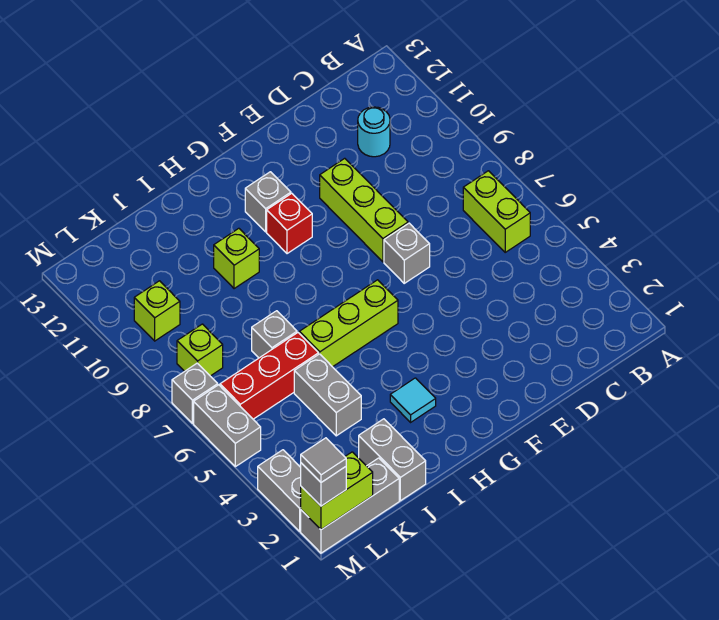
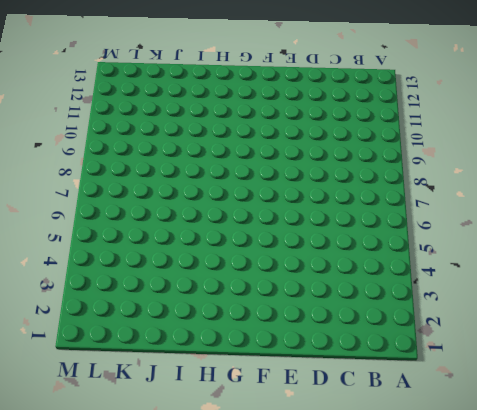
none -> lime 1x2 brick [463,171,530,252]
none -> cyan 1x1 round brick [358,107,390,157]
none -> grey 1x1 brick [384,223,430,283]

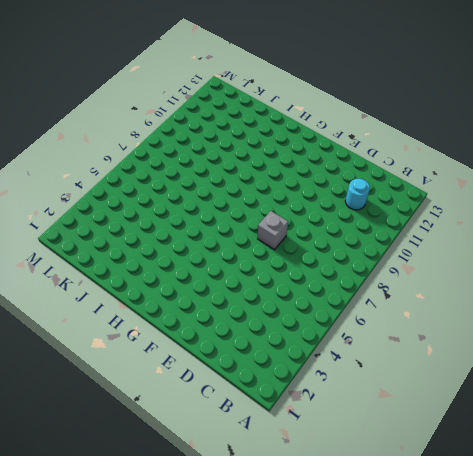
none -> lime 1x2 brick [463,171,530,252]
none -> lime 1x3 brick [320,158,408,262]
none -> lime 1x3 brick [299,280,398,367]

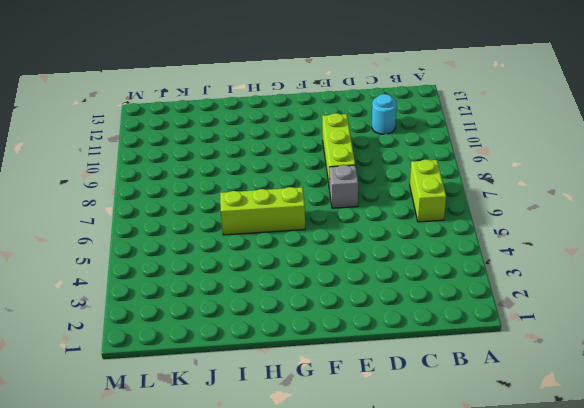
none -> red 1x1 brick [267,193,312,254]
none -> grey 1x1 brick [245,172,291,232]
none -> cyan 1x1 tile [390,378,436,422]

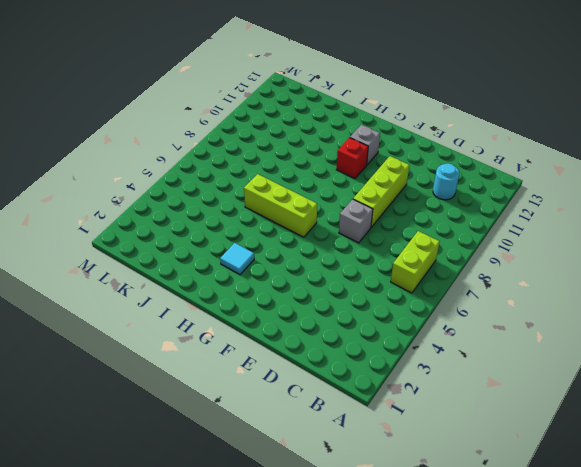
none -> lime 1x1 brick [214,228,259,289]
none -> grey 1x2 brick [359,419,426,501]
none -> grey 1x2 brick [294,354,361,436]

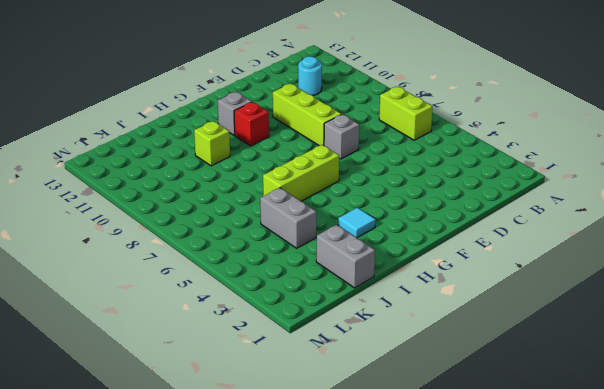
none -> red 1x3 brick [220,333,319,419]
none -> grey 1x1 brick [252,311,297,358]
none -> grey 1x3 brick [301,458,399,553]

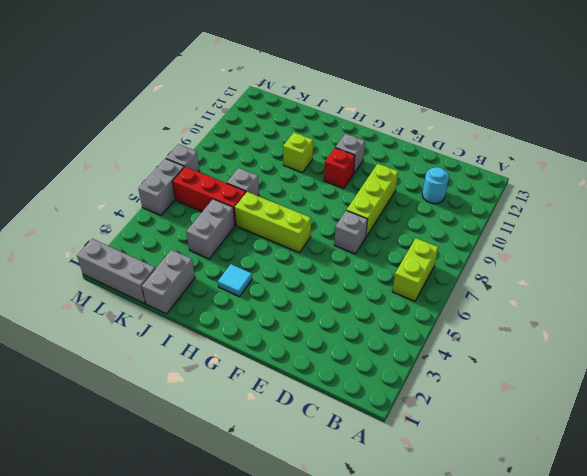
none -> lime 1x1 brick [177,324,223,376]
none -> lime 1x1 brick [134,281,180,341]
none -> grey 1x2 brick [258,450,301,531]

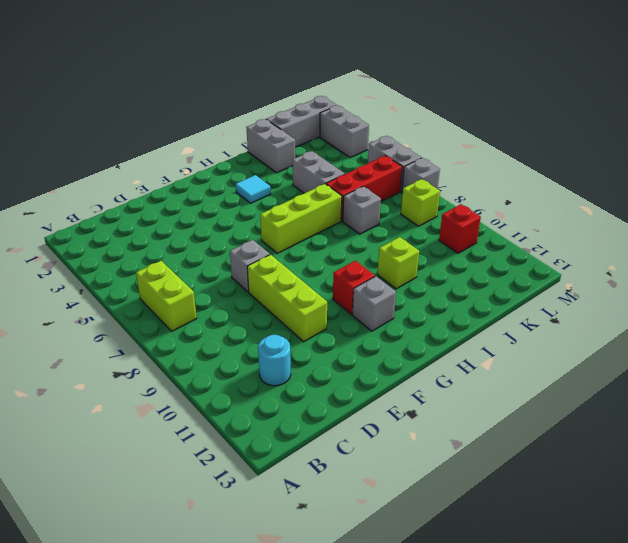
red 1x1 brick [439,204,481,253] -> lime 1x1 brick [134,281,180,341]
none -> lime 1x2 brick [301,452,373,530]
none -> grey 1x1 brick [301,463,346,506]
none -> grey 1x1 tile [301,438,346,482]

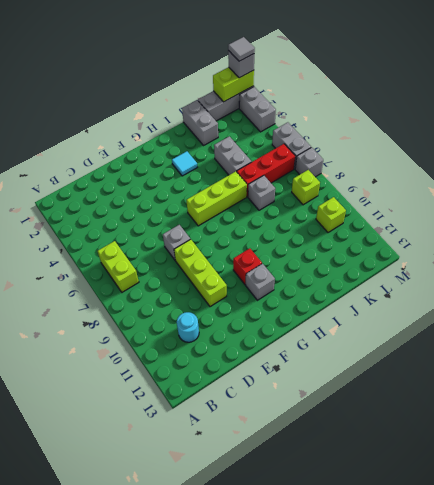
none -> lime 1x1 brick [214,228,259,289]

